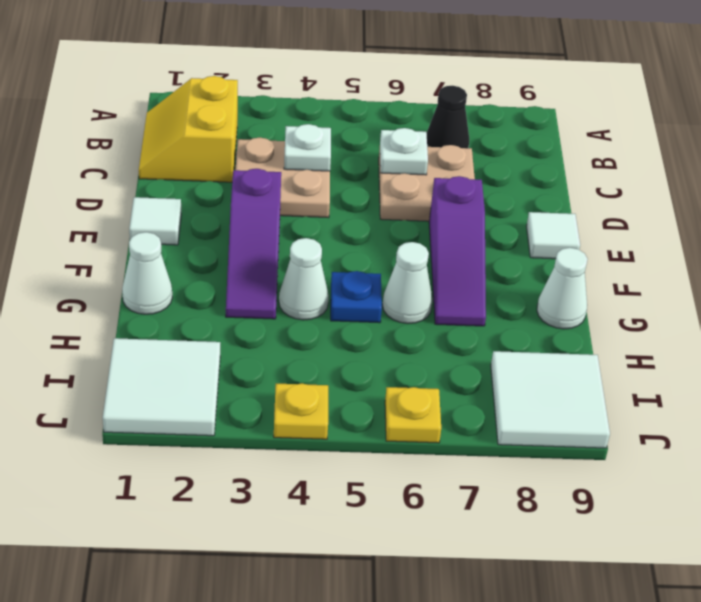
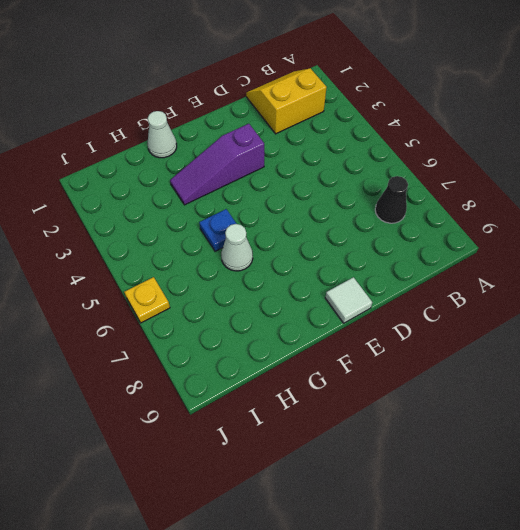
none -> tan 2x2 plate [235,138,330,218]
none -> tan 2x2 plate [379,145,475,221]
none -> white 1x1 tile [129,197,181,245]

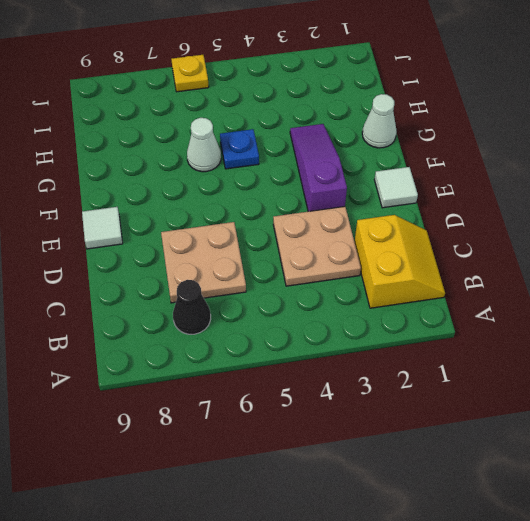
none -> purple 1x3 slope [429,176,486,326]
none -> white 1x1 cone [279,238,329,320]
none -> white 1x1 cone [537,248,588,329]

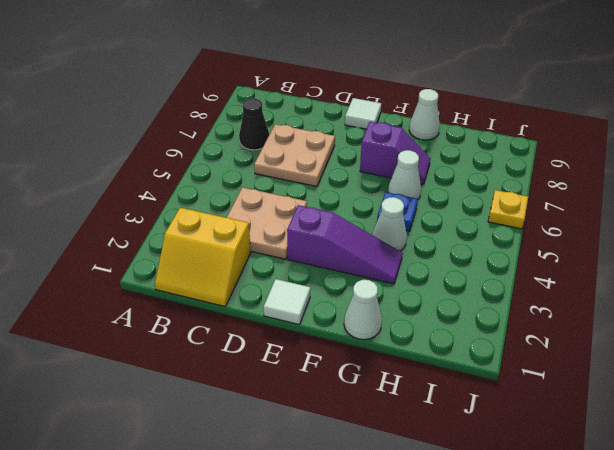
purple 1x2 slope [360,122,431,184] -> purple 1x3 slope [429,176,486,326]
none -> white 2x2 tile [103,338,220,436]
none -> white 2x2 tile [491,351,610,448]
none -> yellow 1x1 plate [274,383,328,439]

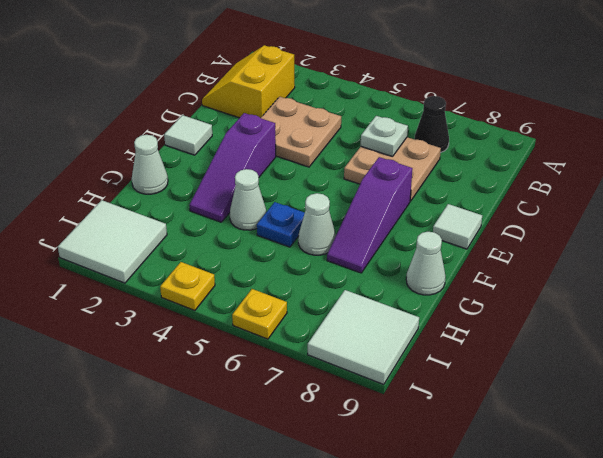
none -> white 1x1 plate [284,124,331,171]

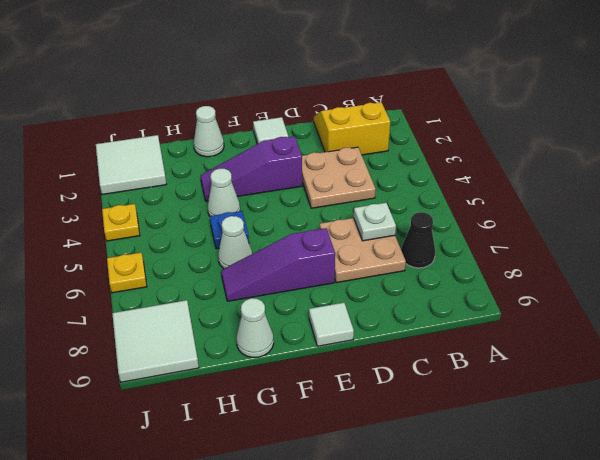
none -> white 1x1 plate [284,124,331,171]

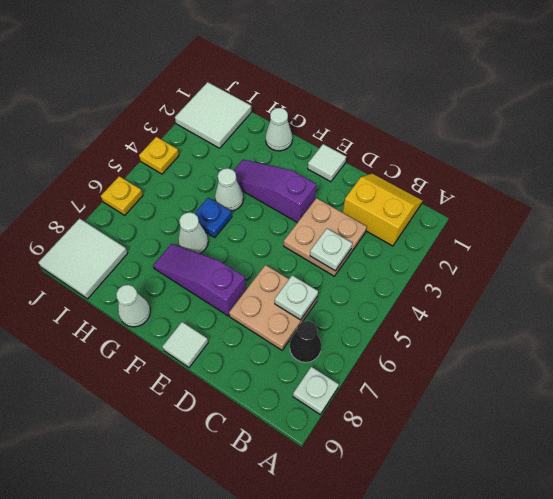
white 1x1 plate [293,367,339,415] -> none

